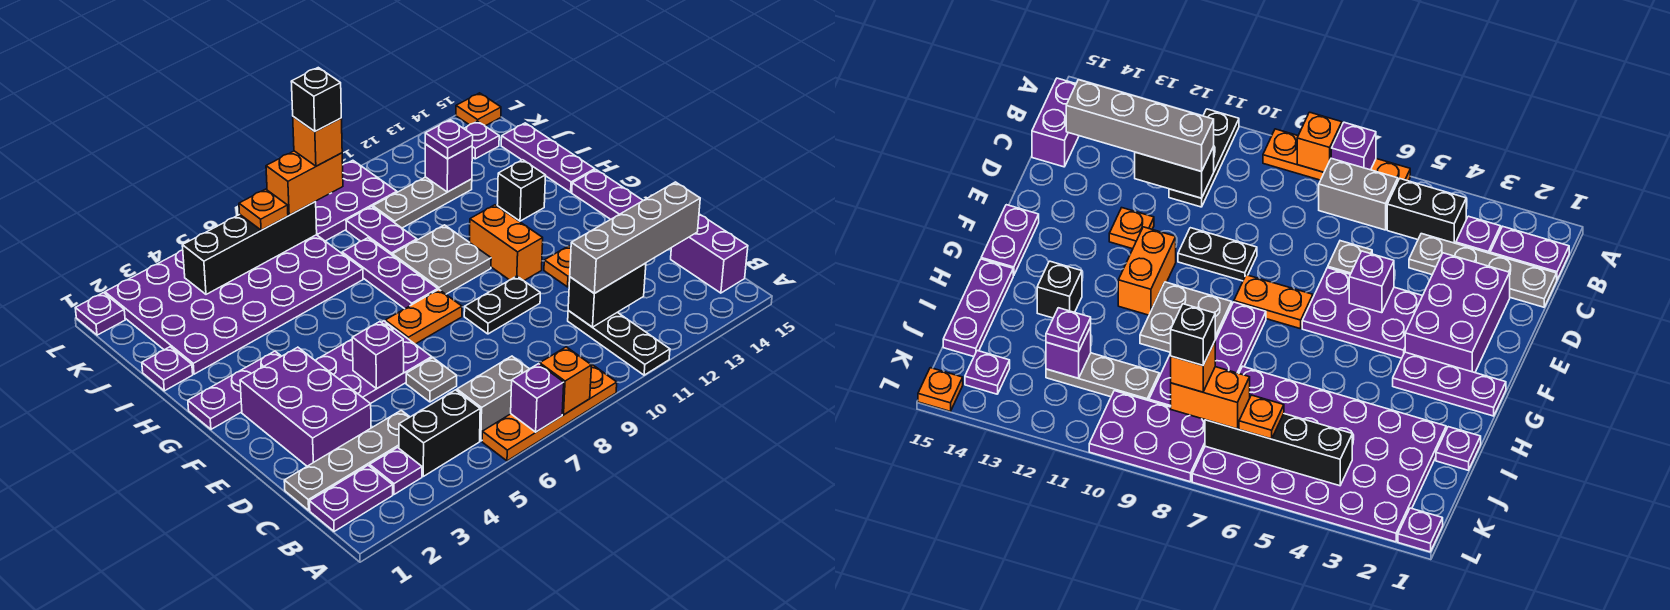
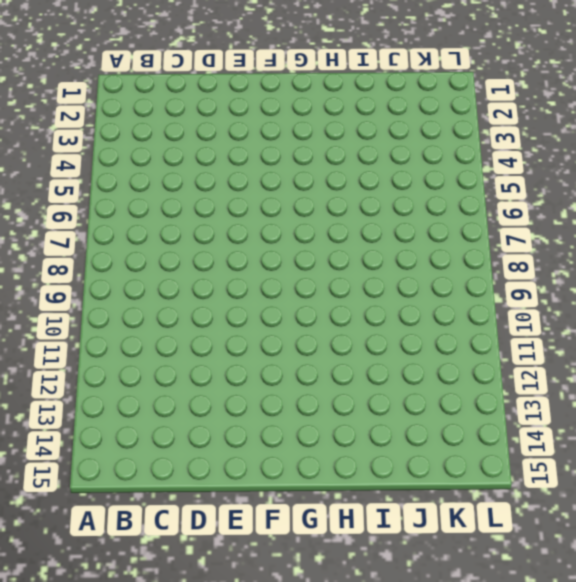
none -> orange 1x4 plate [482,364,617,461]
none -> black 1x3 plate [568,311,670,375]
none -> purple 1x2 plate [310,465,393,531]
none -> purple 1x1 plate [370,448,422,494]

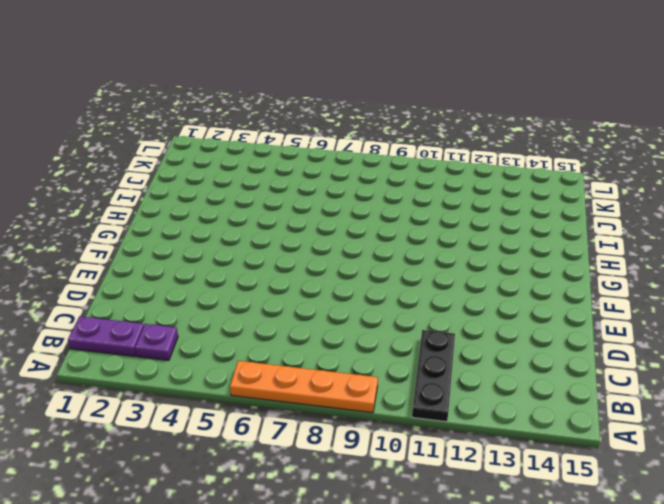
none -> black 1x2 brick [399,390,480,476]
none -> grey 1x2 brick [457,356,529,441]
none -> purple 1x2 brick [671,214,748,293]
none -> grey 1x4 plate [284,410,409,510]

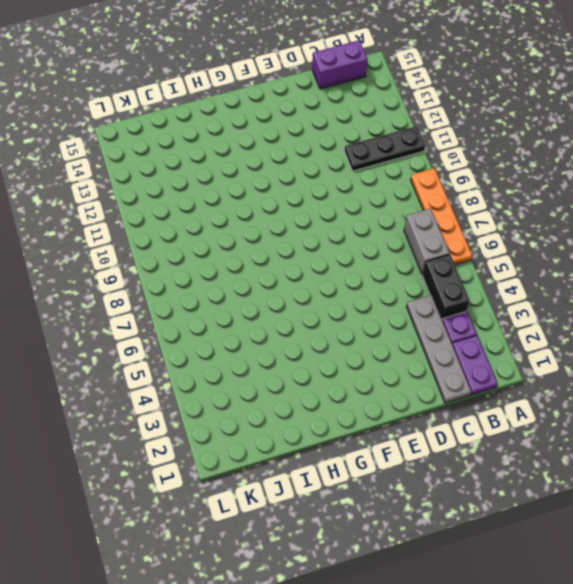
none -> purple 2x3 brick [240,347,371,466]
none -> grey 1x1 plate [406,358,457,402]
none -> purple 2x3 plate [315,321,432,404]
none -> black 1x2 plate [464,276,540,334]

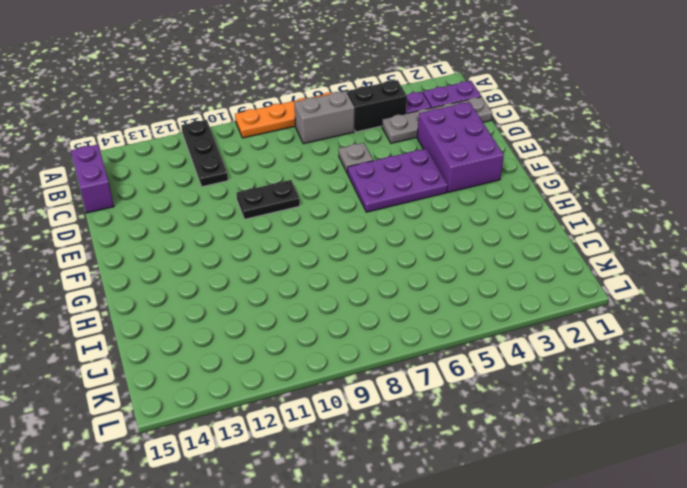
none -> orange 1x1 plate [544,246,571,287]
none -> orange 1x2 plate [385,290,462,344]
none -> orange 1x2 brick [470,205,543,281]
none -> purple 1x2 plate [572,170,643,219]

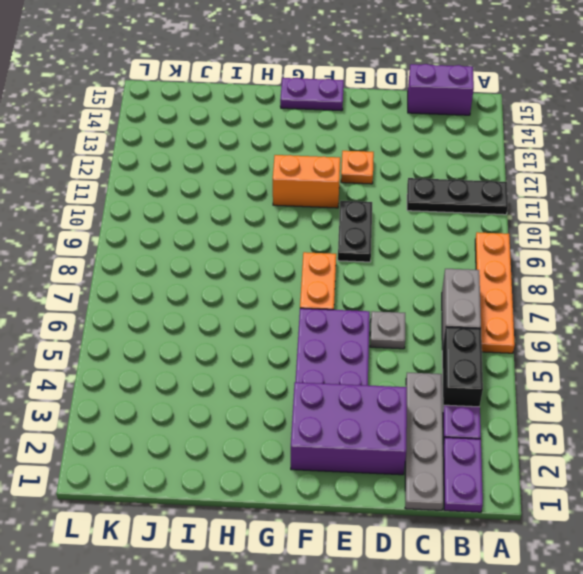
none -> purple 1x3 plate [188,351,281,429]
none -> purple 1x3 plate [342,238,438,309]
none -> grey 2x2 plate [392,225,491,294]
none -> black 1x1 brick [497,160,546,221]

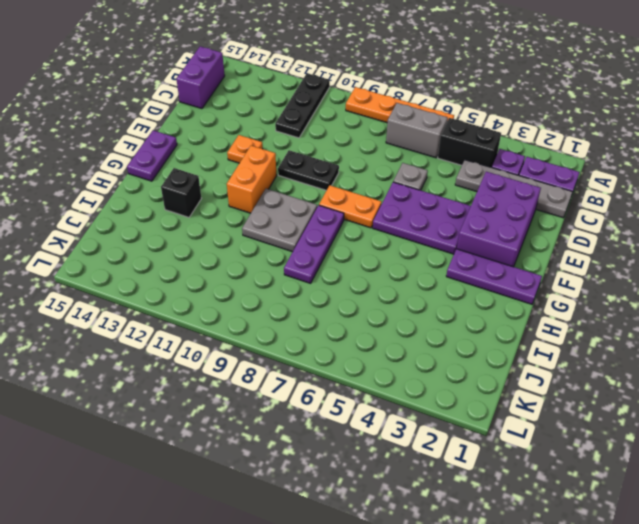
none -> purple 1x3 plate [501,123,595,192]
none -> purple 1x1 plate [142,347,193,391]
none -> purple 4x6 plate [105,235,363,374]
none -> purple 1x2 plate [346,207,417,255]

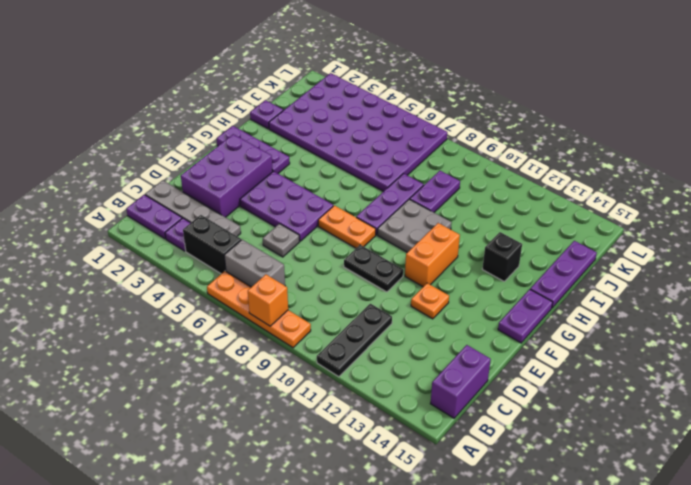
none -> grey 1x3 plate [373,177,472,228]
none -> purple 2x3 plate [315,160,397,241]
none -> purple 1x1 plate [464,121,499,159]
none -> purple 1x1 plate [75,293,125,335]

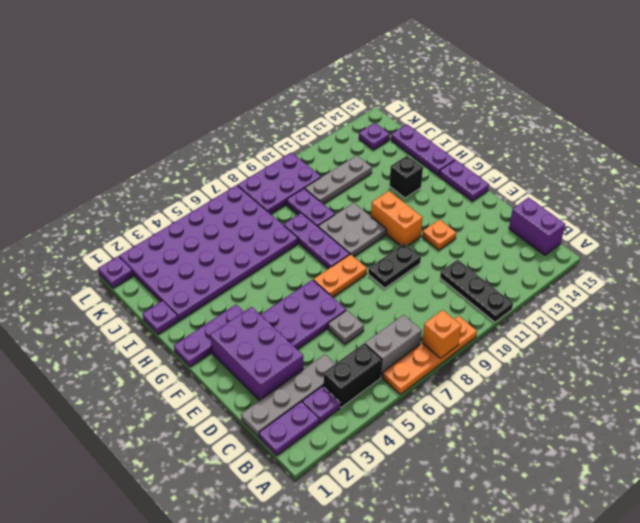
none -> orange 1x1 plate [456,93,501,126]
none -> purple 1x1 brick [511,364,564,432]
none -> black 1x2 brick [568,263,646,327]
none -> purple 1x1 brick [352,322,404,389]

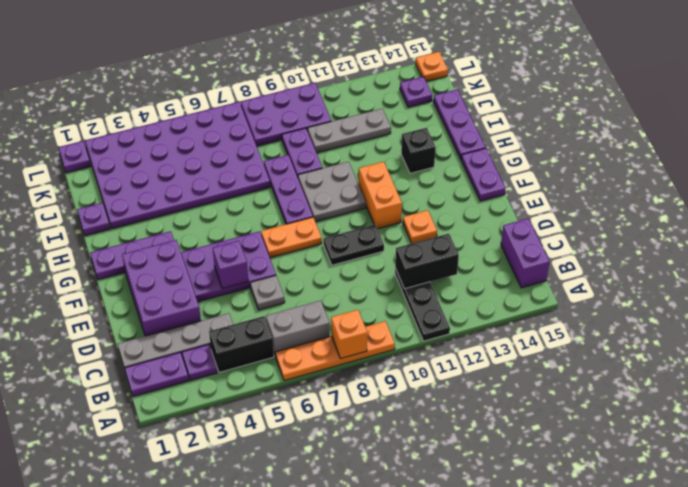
none -> purple 1x1 brick [511,364,564,432]
none -> purple 1x1 brick [425,144,472,192]
none -> black 1x4 brick [182,202,317,294]
none -> grey 1x4 brick [570,182,700,293]

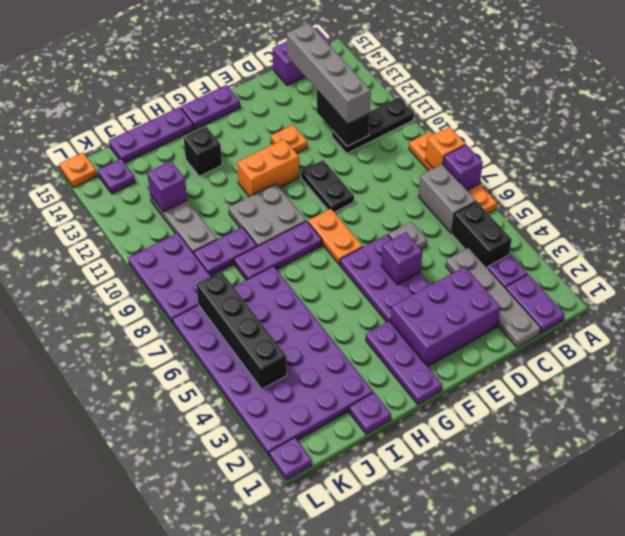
none -> purple 1x1 plate [425,120,473,159]
none -> orange 1x1 plate [239,189,288,230]
none -> orange 1x2 brick [266,151,343,215]
none -> orange 1x1 brick [293,117,342,166]

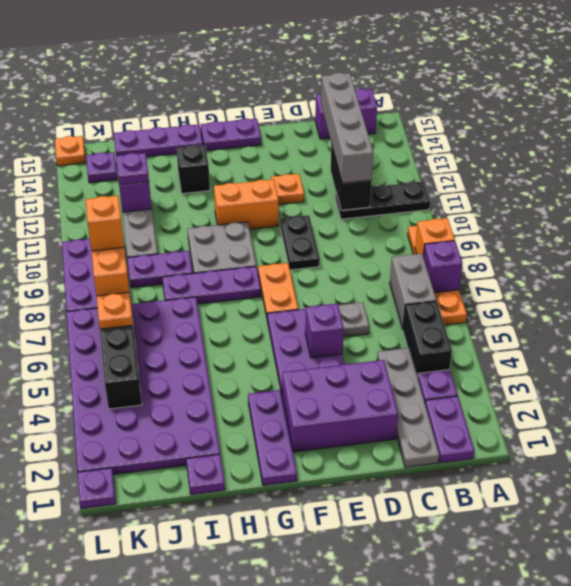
none -> black 1x1 brick [291,68,341,131]

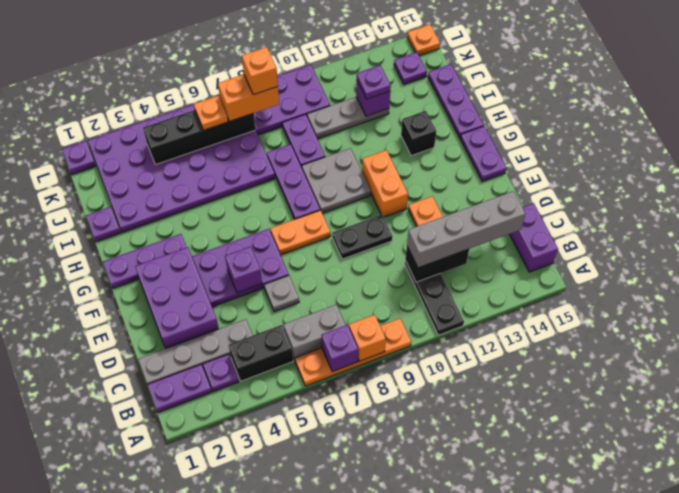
none -> black 1x1 brick [291,68,341,131]

